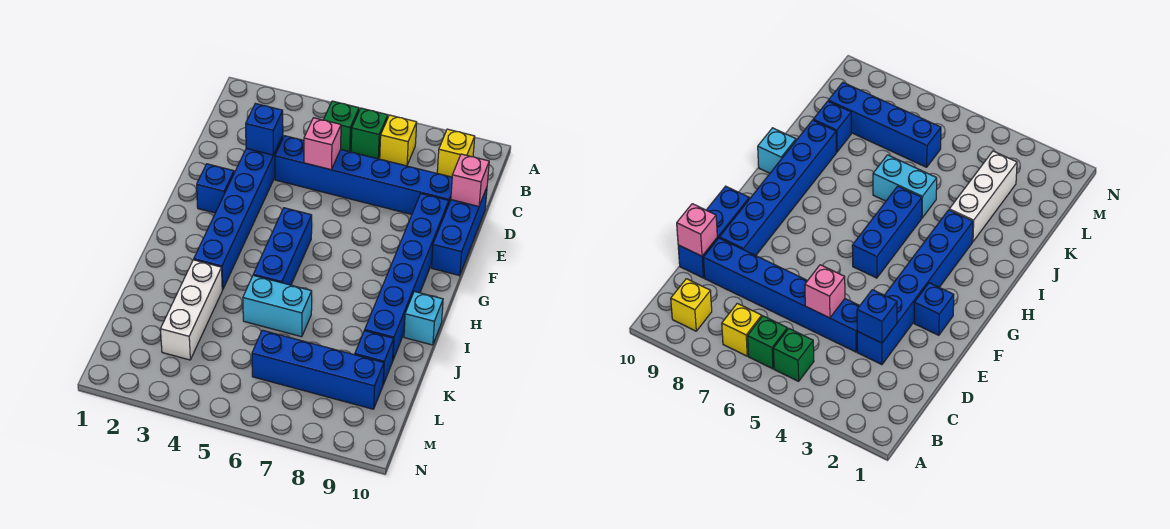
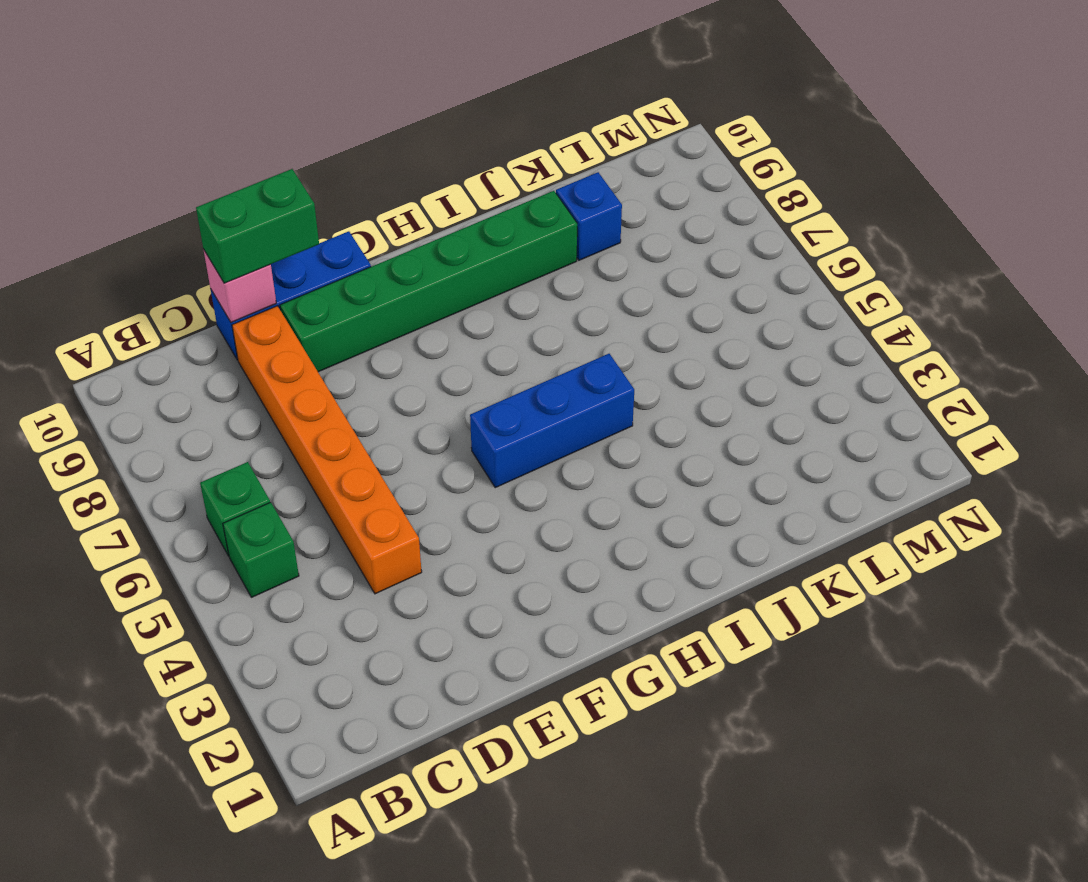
orange 1x6 brick [232,306,422,594] -> blue 1x6 brick [275,136,452,214]
green 1x2 brick [196,169,319,283] -> none
green 1x6 brick [280,191,577,372] -> blue 1x6 brick [365,194,449,360]
none -> yellow 1x1 brick [380,115,417,166]
none -> yellow 1x1 brick [437,129,475,177]
none -> blue 1x6 brick [194,136,283,290]

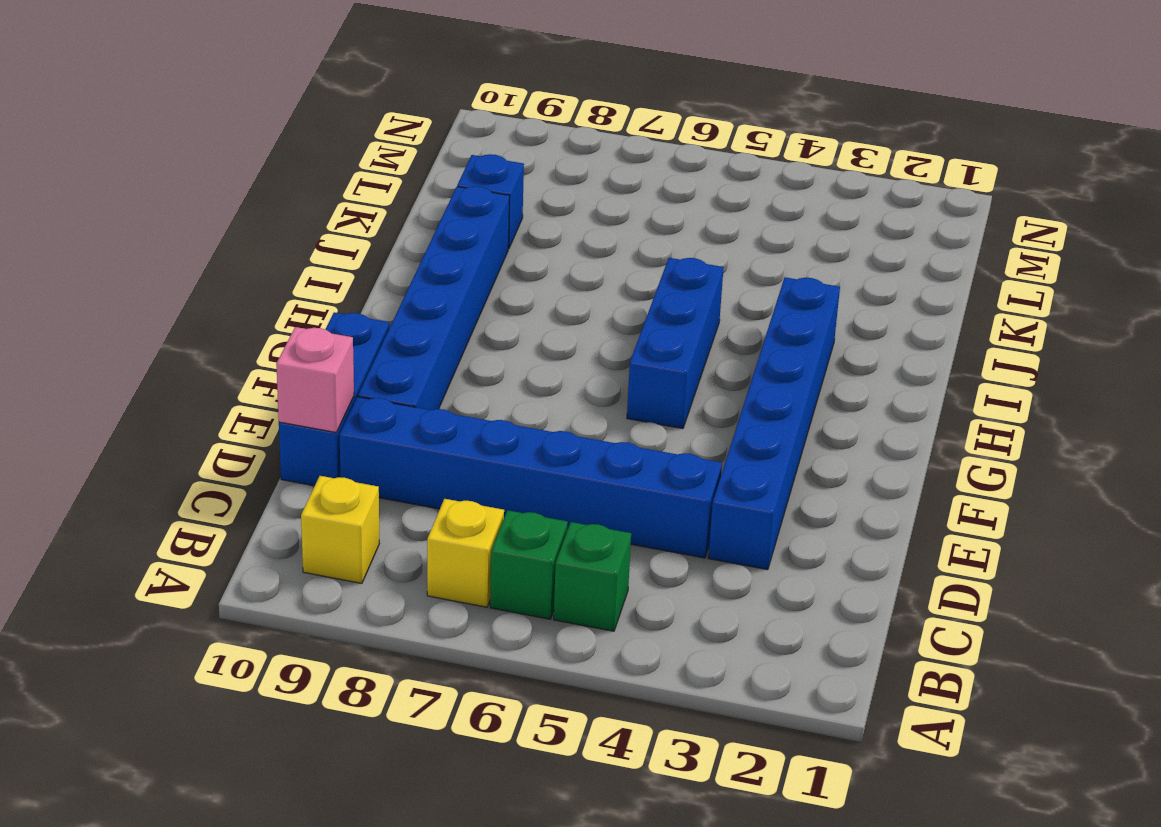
none -> blue 1x1 brick [197,164,234,213]
none -> cyan 1x1 brick [404,291,443,345]
none -> white 1x3 brick [160,260,222,360]

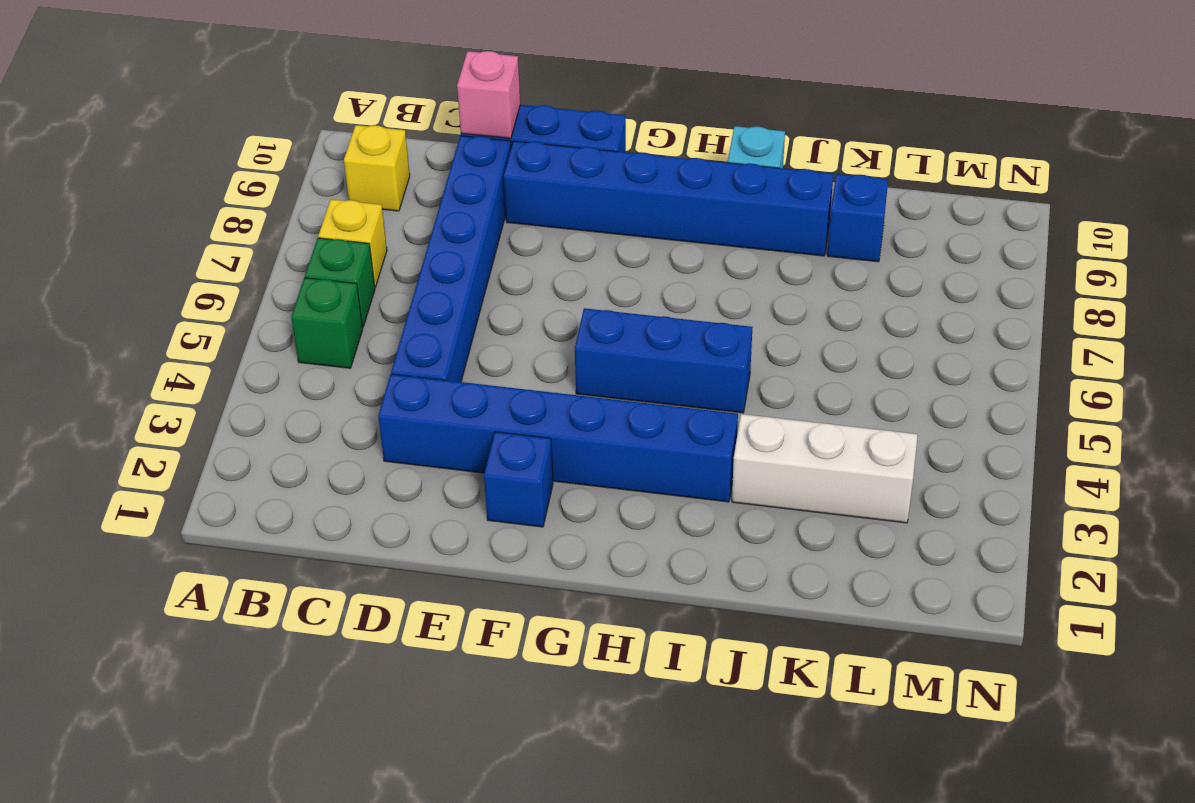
none -> cyan 1x2 brick [243,275,312,337]
none -> blue 1x4 brick [252,330,384,409]
none -> blue 1x1 brick [246,103,283,155]

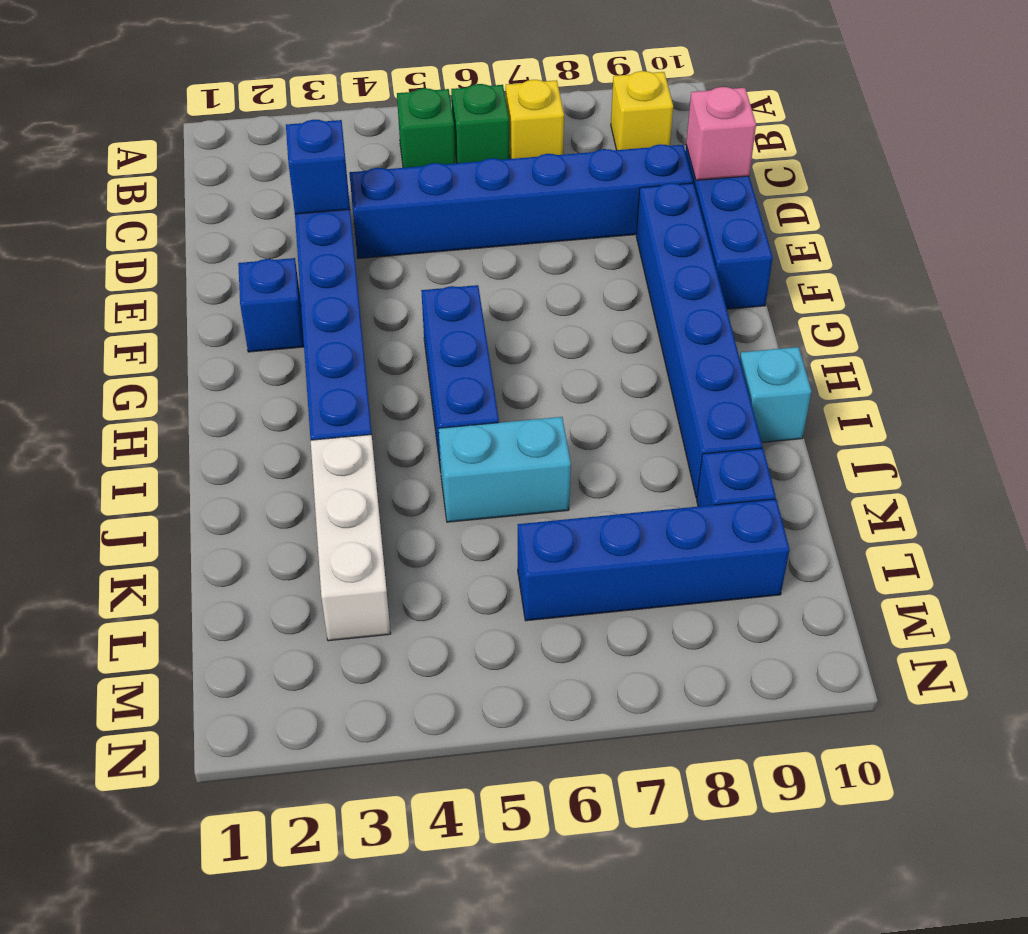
none -> pink 1x1 brick [304,118,341,170]

